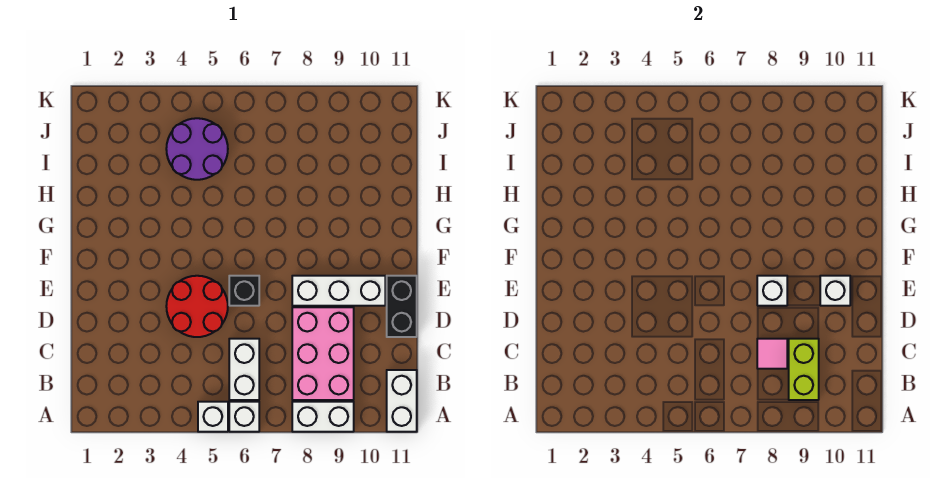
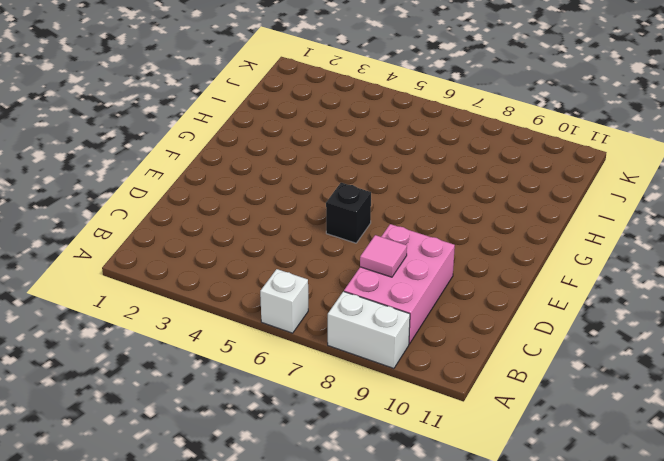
none -> white 1x1 brick [198,402,228,432]
none -> white 1x2 brick [387,370,417,432]
none -> white 1x2 brick [229,339,259,400]

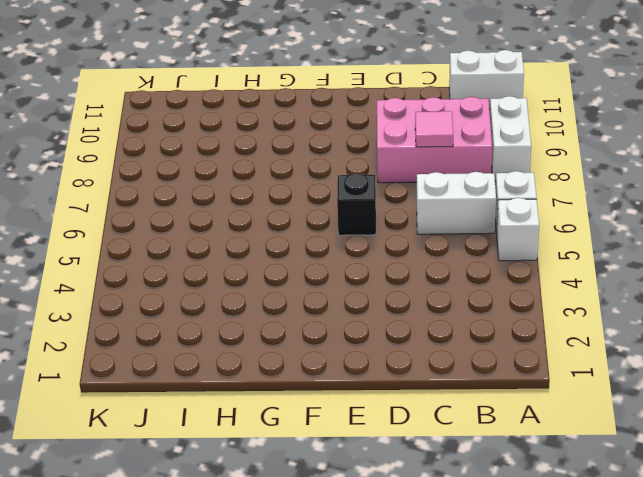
none -> red 2x2 round brick [166,276,228,337]
none -> black 1x2 brick [387,276,417,337]
none -> white 1x3 brick [292,276,385,306]

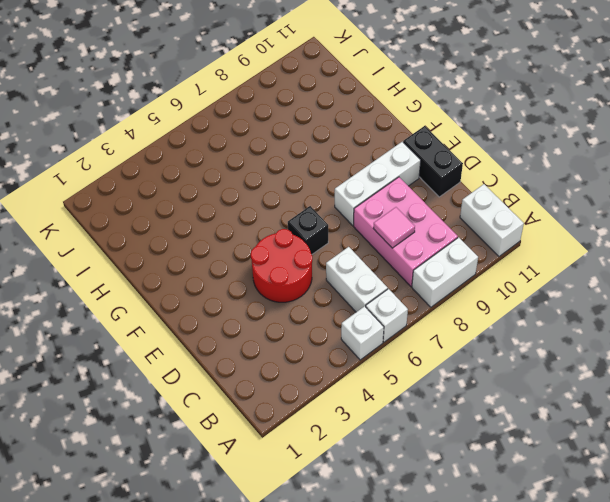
none -> purple 2x2 round brick [166,118,228,180]
none -> lime 1x2 brick [789,339,819,400]
none -> white 1x1 brick [757,276,787,306]

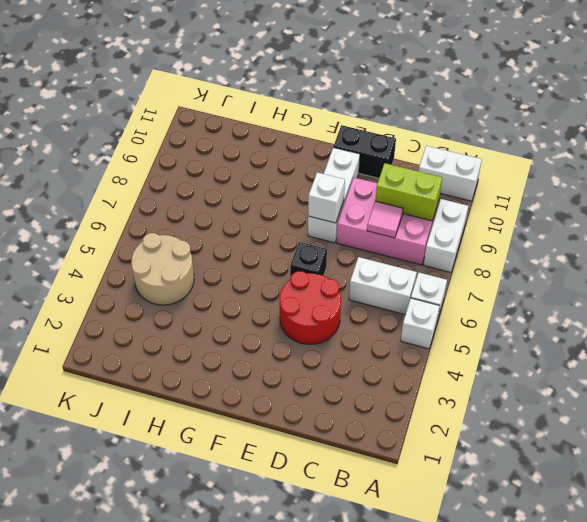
tan 2x2 round brick [131,233,194,305] -> purple 2x2 round brick [166,118,228,180]
none -> white 1x1 brick [820,276,850,306]

